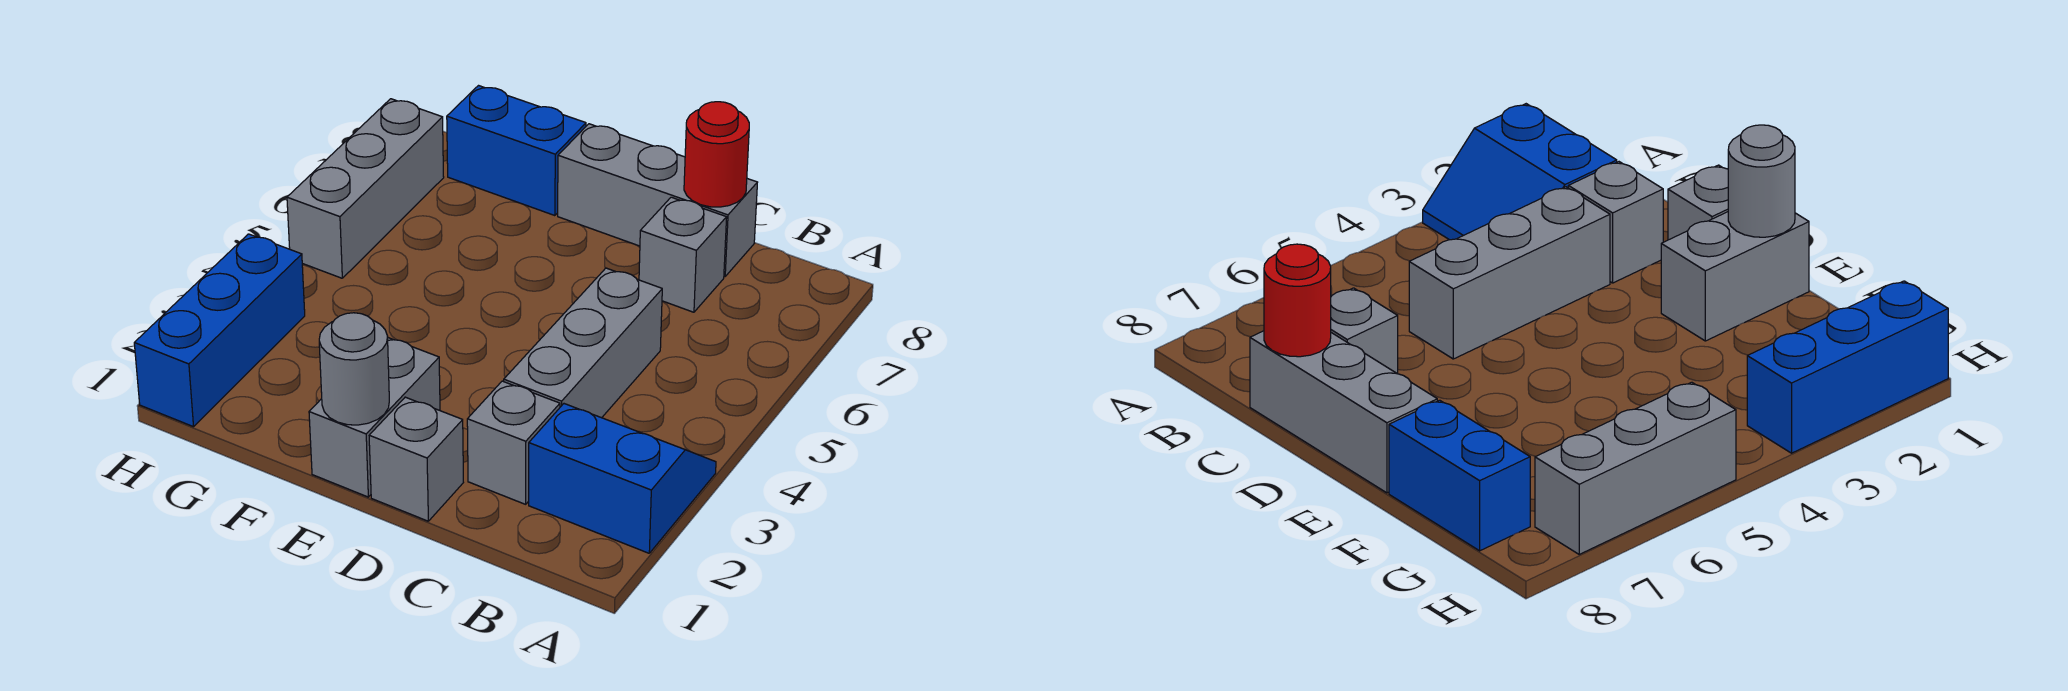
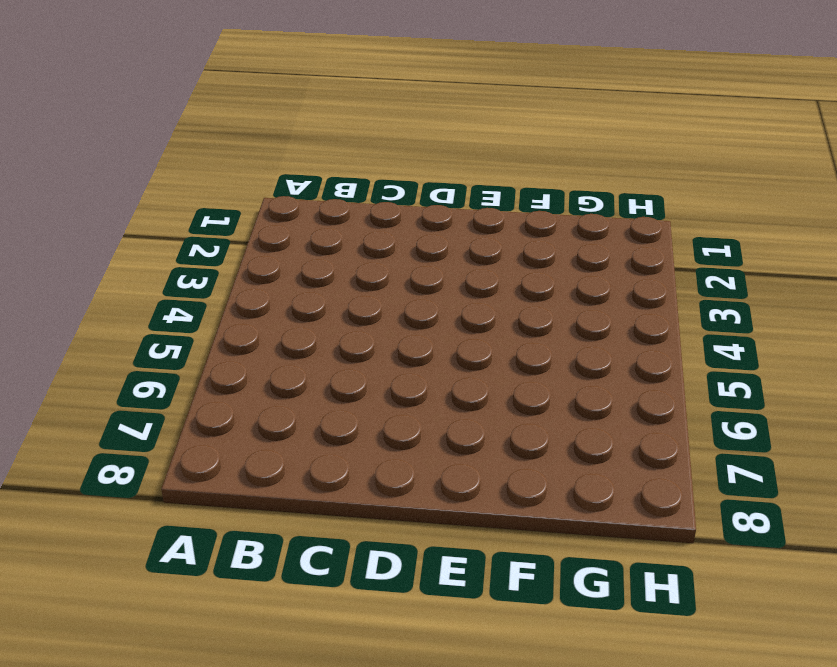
none -> blue 2x2 slope [529,404,716,553]
none -> grey 1x1 brick [467,381,560,504]
none -> grey 1x3 brick [504,268,662,418]

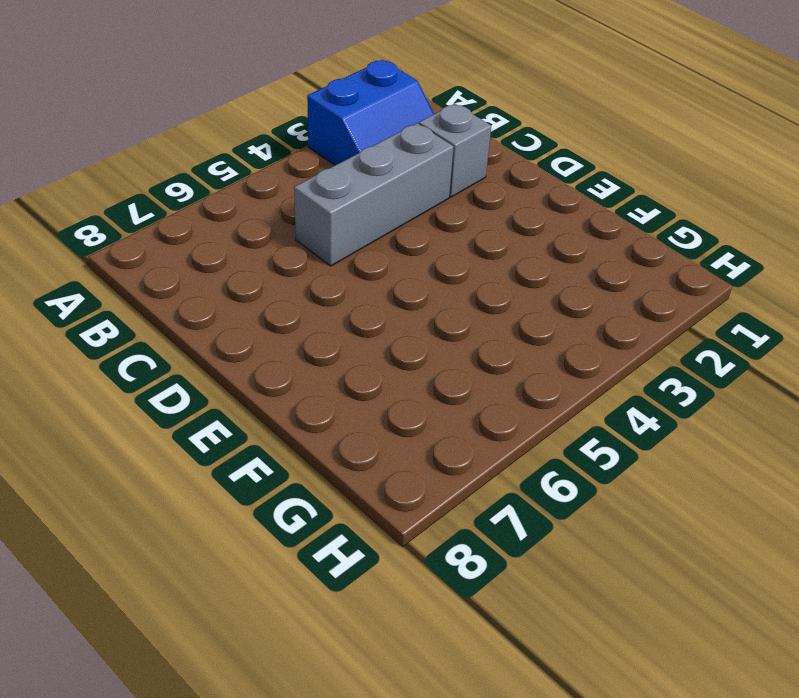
blue 2x2 slope [307,60,434,165] -> blue 2x2 slope turned to [529,404,716,553]
none -> grey 1x1 brick [639,197,727,312]
none -> grey 1x3 brick [558,124,758,277]
none -> grey 1x1 brick [369,397,463,521]

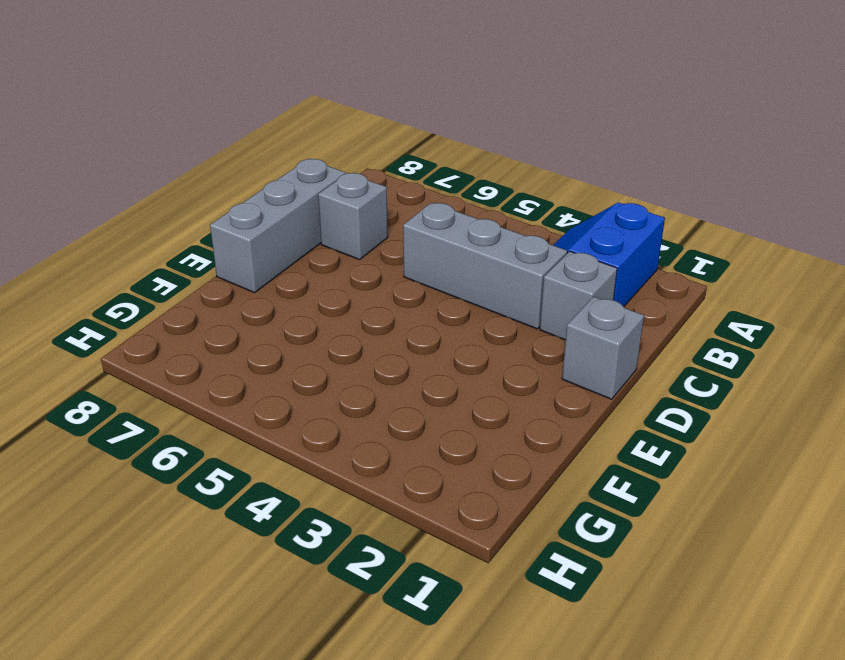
none -> grey 1x2 brick [309,338,440,497]
none -> blue 1x2 brick [447,86,586,216]
none -> blue 1x3 brick [134,234,305,427]

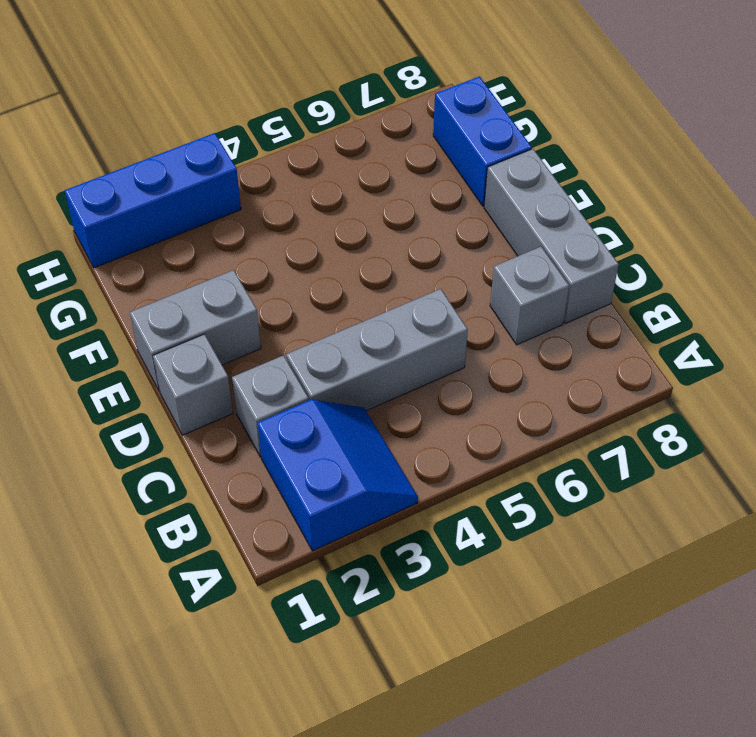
none -> grey 1x3 brick [287,99,444,278]
none -> red 1x1 round brick [684,102,749,207]
none -> grey 1x1 round brick [319,313,389,425]

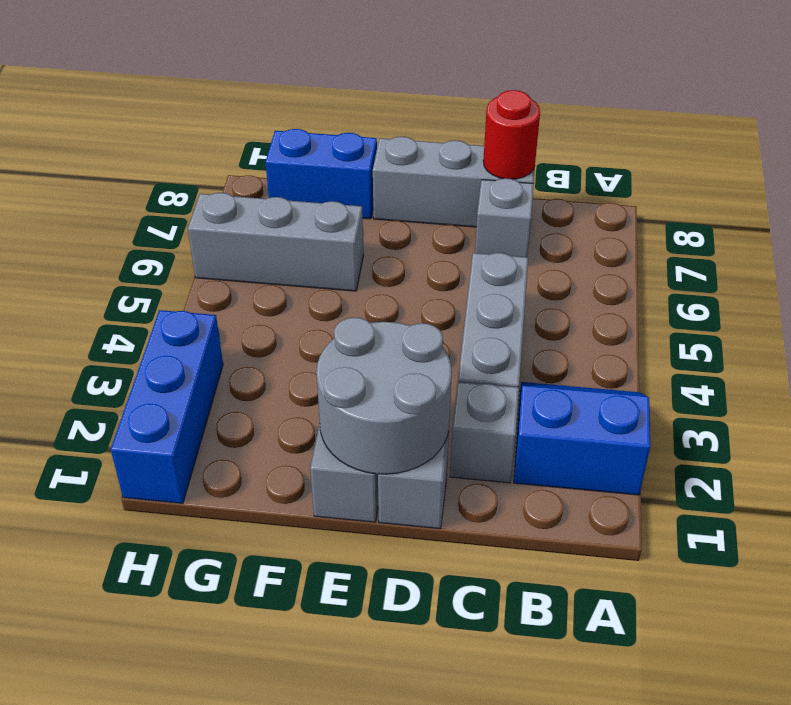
grey 2x2 round brick [316,317,452,474] -> grey 1x1 round brick [319,313,389,425]
grey 1x3 brick [188,193,364,291] -> grey 1x3 brick turned to [287,99,444,278]

